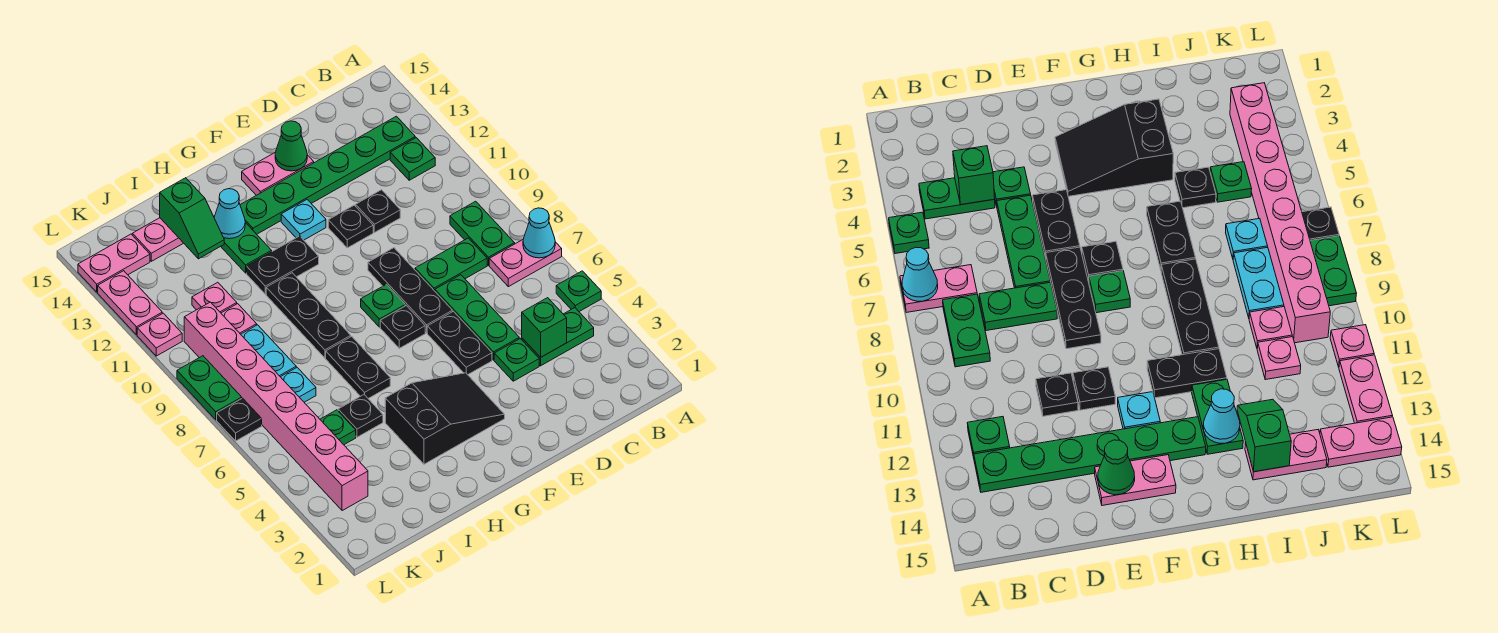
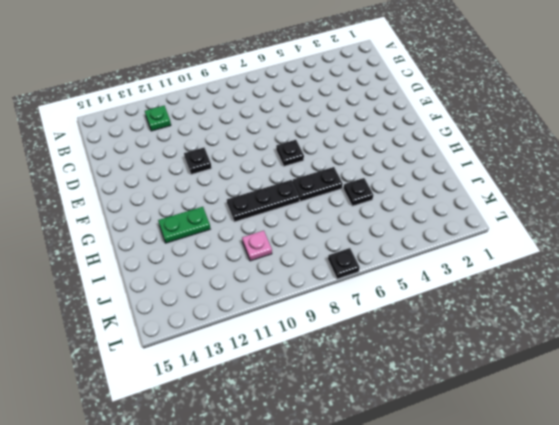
none -> green 1x1 plate [556,271,601,312]
none -> pink 1x2 plate [489,240,562,287]
none -> green 1x2 plate [522,308,594,366]
none -> green 1x2 plate [450,201,515,265]

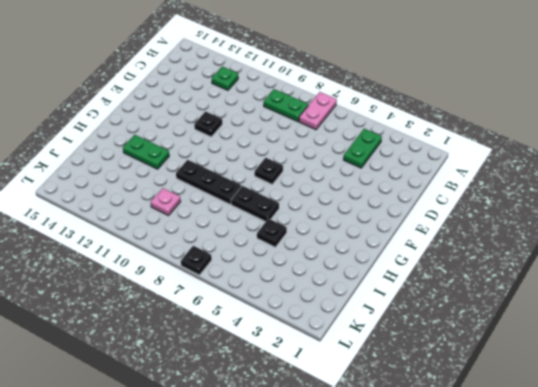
none -> green 1x1 plate [556,271,601,312]
none -> green 1x6 plate [240,116,415,234]
none -> green 1x2 plate [415,238,487,291]
none -> green 1x1 plate [494,338,539,381]

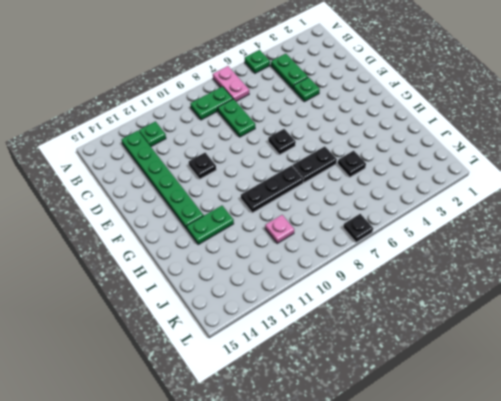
none -> green 1x3 plate [435,275,519,360]
none -> black 1x1 plate [356,190,400,233]
none -> black 1x2 plate [427,311,492,375]
none -> black 1x3 plate [368,248,452,333]

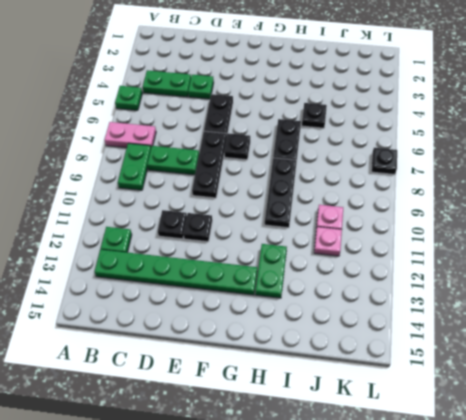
none -> green 1x3 plate [435,275,519,360]
none -> pink 1x2 plate [242,152,314,195]
none -> black 2x3 slope [385,373,505,464]
none -> green 1x1 plate [361,284,405,327]

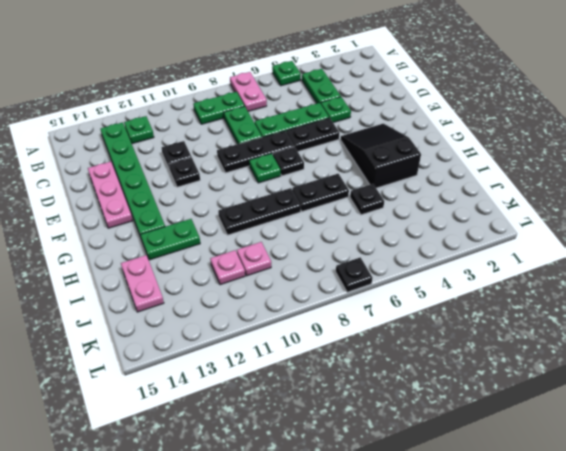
pink 1x3 plate [88,162,133,228] -> pink 1x2 plate [242,152,314,195]
none -> cyan 1x1 plate [281,200,326,240]
none -> black 1x2 plate [247,236,319,294]
none -> green 1x1 plate [320,410,356,445]
none -> cyan 1x1 plate [281,368,316,402]

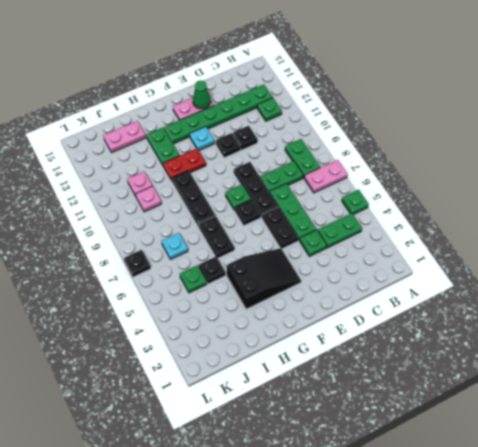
red 1x2 plate [163,148,206,181] -> black 1x2 plate [247,236,319,294]
none -> cyan 1x2 plate [241,325,296,377]
none -> pink 1x8 brick [184,302,368,511]
none -> pink 1x2 plate [78,234,150,292]
none -> green 1x2 plate [177,356,242,420]

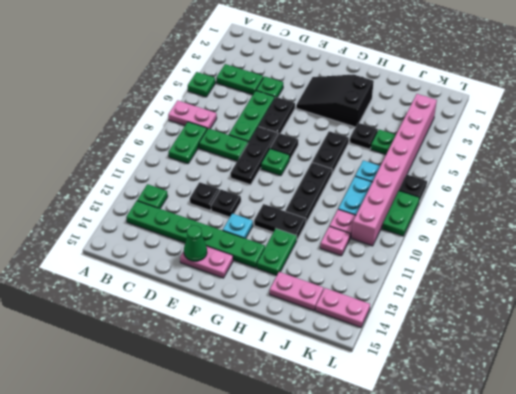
none -> pink 1x1 plate [137,313,182,356]
none -> pink 1x2 plate [98,271,162,335]
none -> cyan 1x1 cone [523,208,555,258]
none -> green 1x1 brick [522,298,567,357]

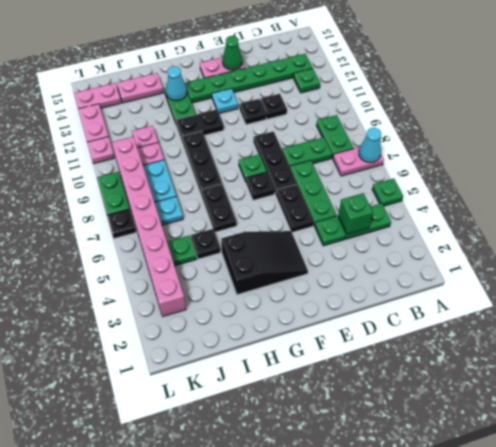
none -> green 1x2 slope [160,178,224,259]

